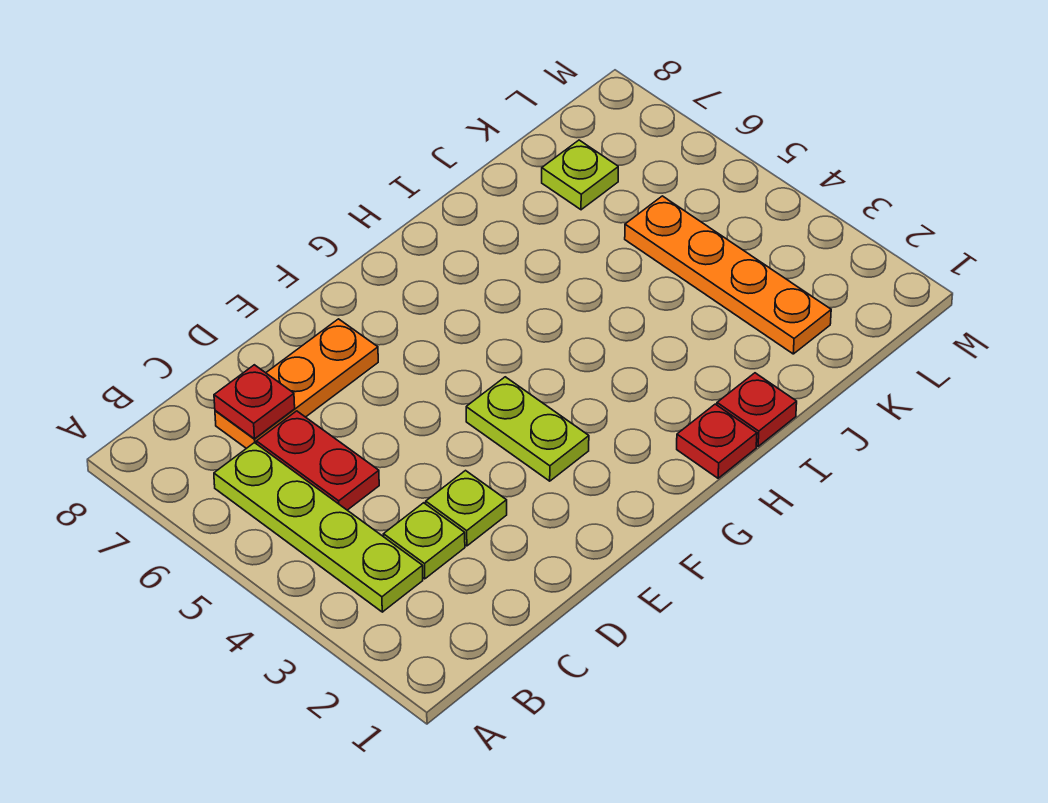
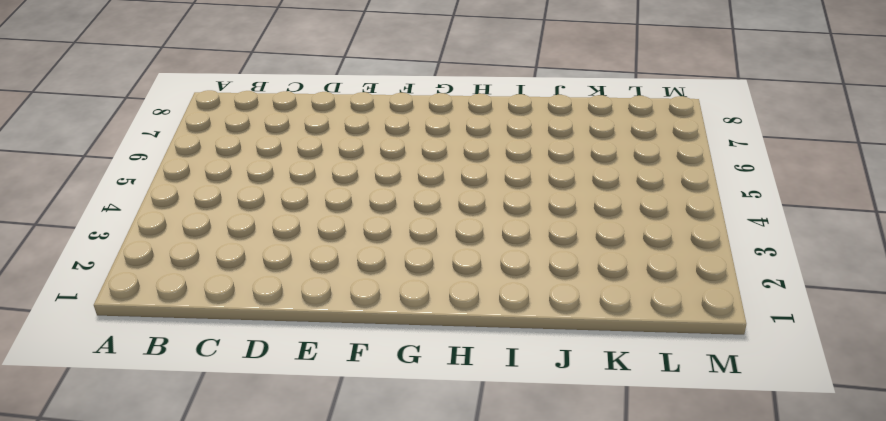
none -> lime 1x4 plate [214,443,423,612]
none -> lime 1x1 plate [384,503,465,579]

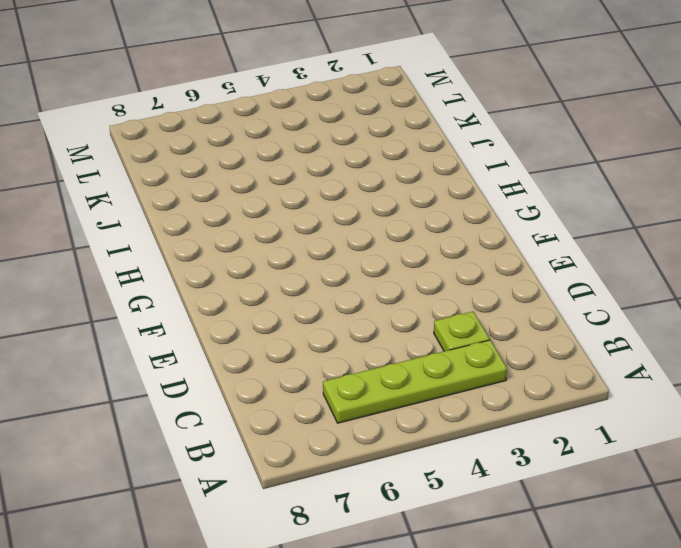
none -> red 1x2 plate [256,411,379,510]
none -> orange 1x3 plate [215,319,378,448]

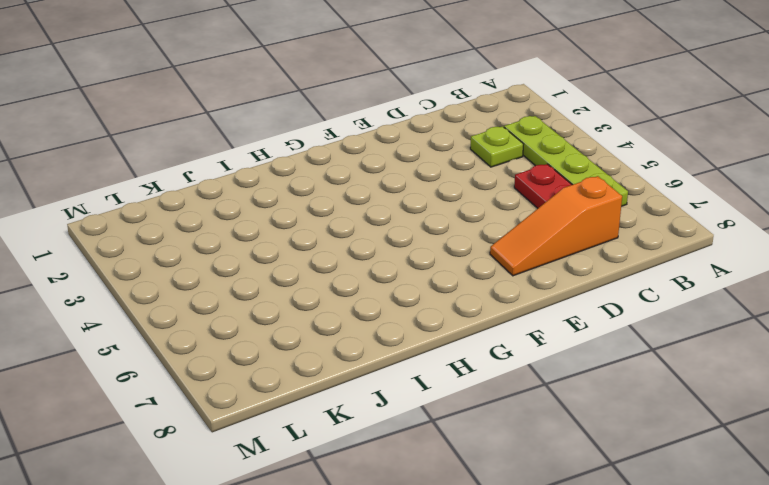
orange 1x3 slope [490,176,622,276] -> orange 1x3 plate [215,319,378,448]
none -> lime 1x1 plate [426,471,507,546]
none -> lime 1x2 plate [466,377,589,481]

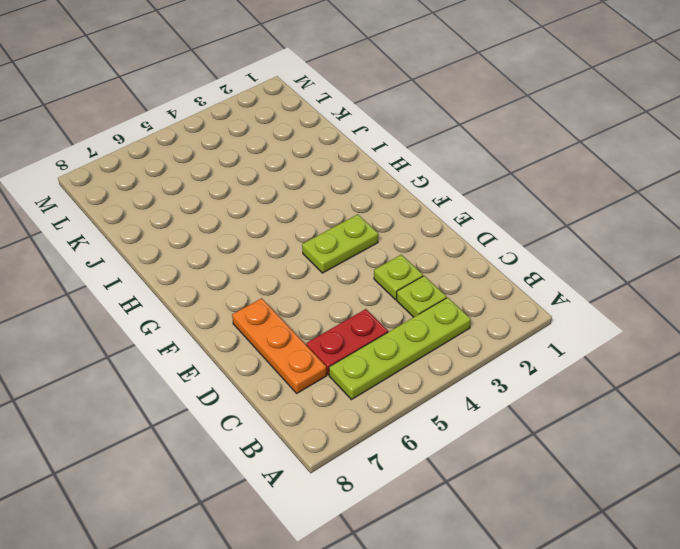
none -> red 1x1 plate [677,404,757,478]
none -> red 1x1 plate [717,373,797,446]

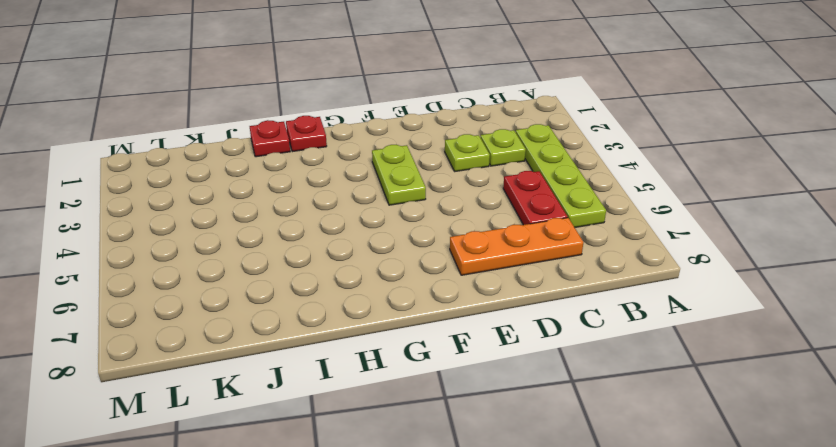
none -> orange 1x4 plate [625,196,831,354]
none -> lime 1x1 plate [542,140,618,210]

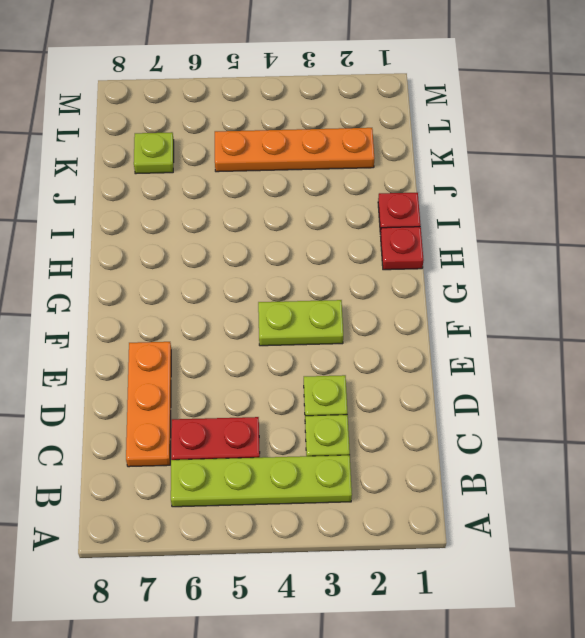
none -> red 1x1 plate [214,365,295,439]

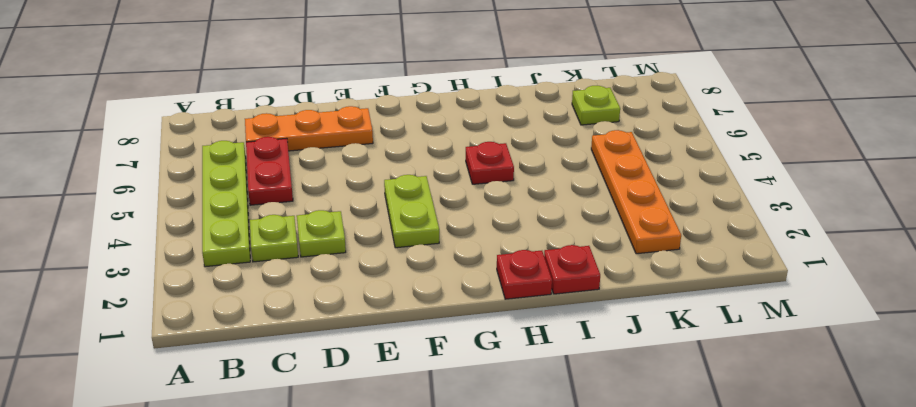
red 1x1 plate [466,142,514,184] -> red 1x1 plate moved to [214,365,295,439]

